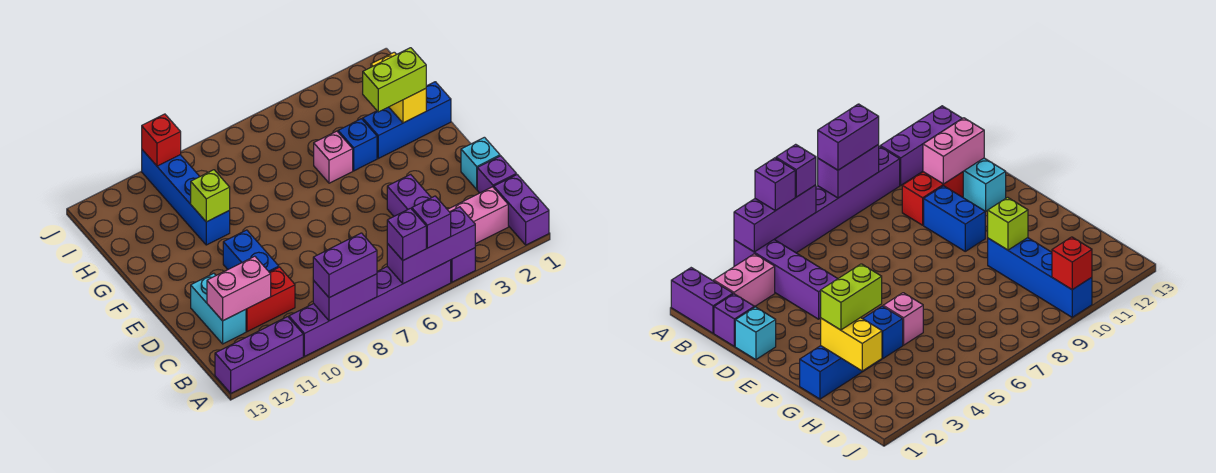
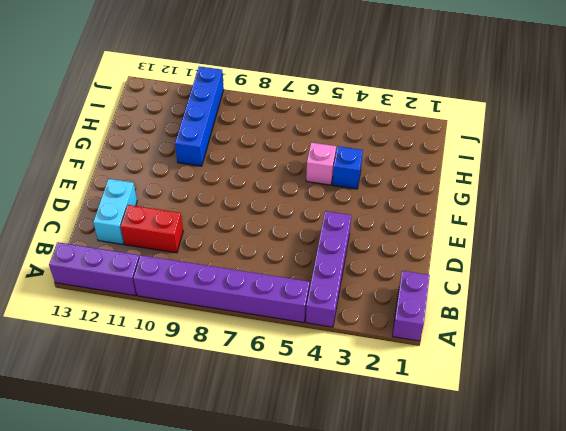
none -> pink 1x2 brick [447,187,508,244]
none -> purple 1x1 brick [477,156,516,193]
none -> cyan 1x1 brick [461,137,500,189]

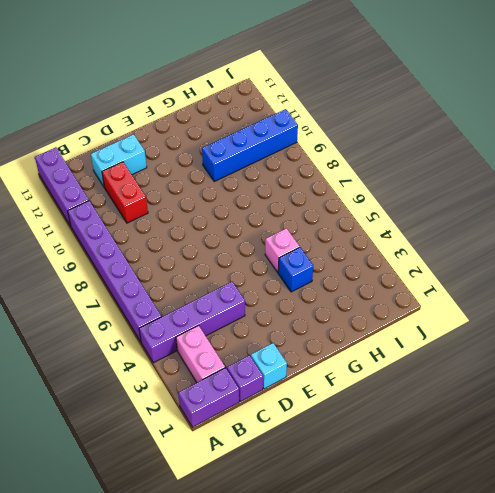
none -> blue 1x2 brick [223,230,279,272]
none -> blue 1x3 brick [363,82,451,158]
none -> purple 1x3 brick [387,207,475,284]

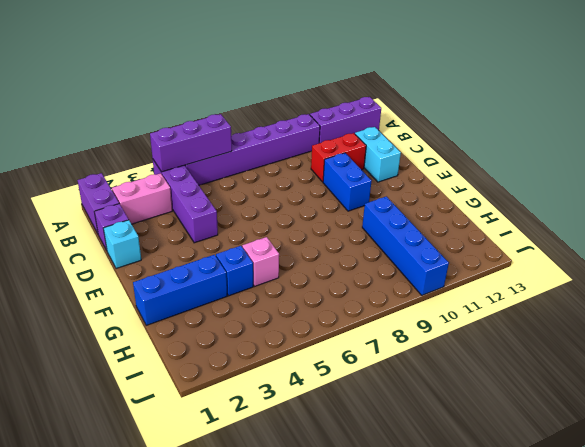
none -> purple 1x2 brick [313,274,377,321]
none -> pink 1x2 brick [207,256,271,321]
none -> yellow 1x2 brick [371,52,426,123]

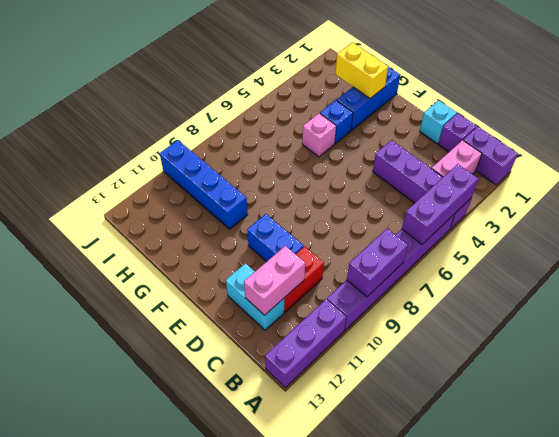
none -> lime 1x1 brick [191,170,230,222]
none -> red 1x1 brick [142,114,181,166]
none -> purple 1x1 brick [412,196,451,248]

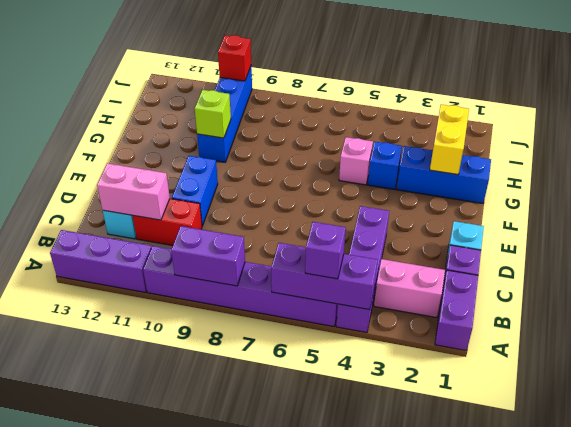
none -> purple 1x1 brick [387,208,426,260]
none -> purple 1x2 brick [313,233,377,298]
none -> lime 1x2 brick [363,48,426,112]

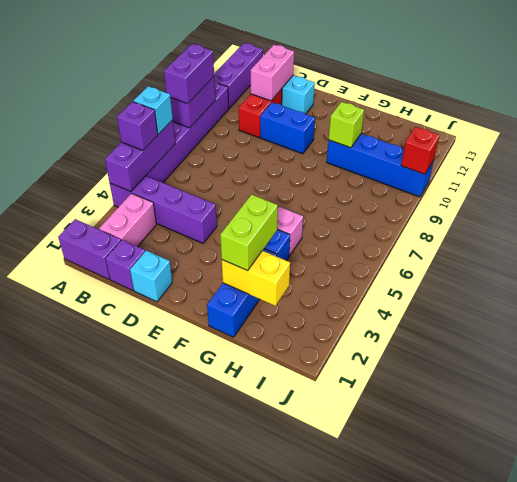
cyan 1x1 brick [133,86,173,134] -> purple 1x1 brick [387,208,426,260]

